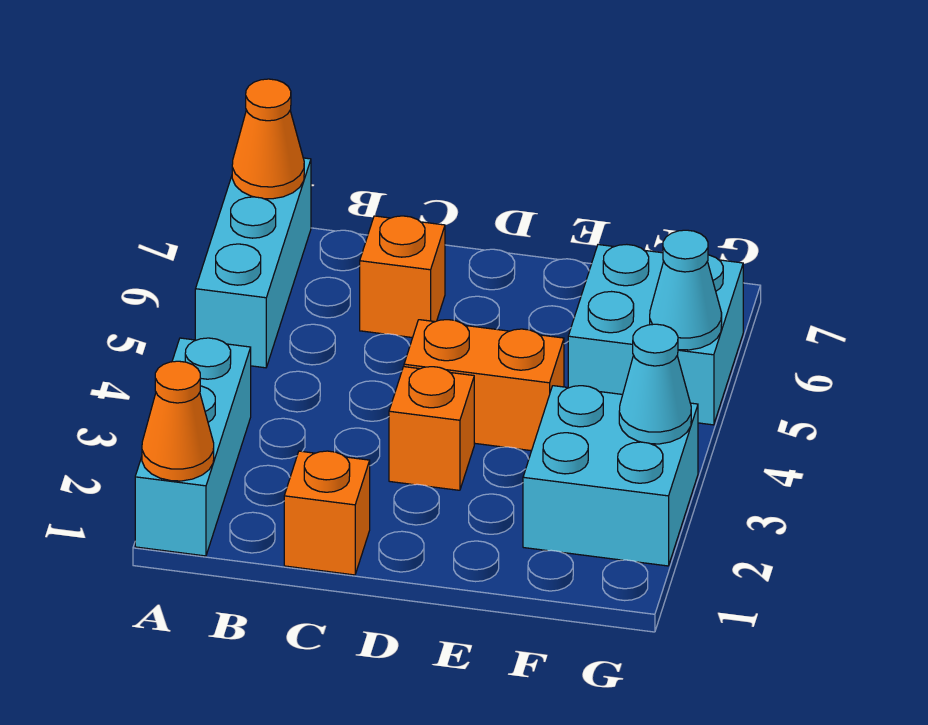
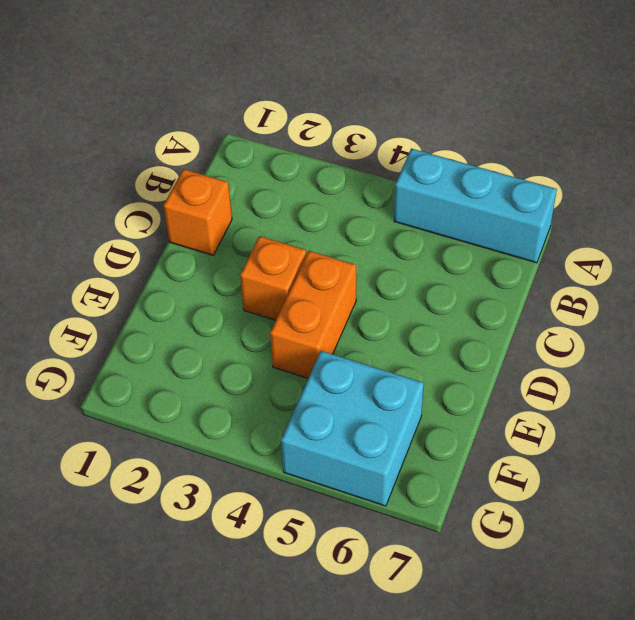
none -> cyan 1x3 brick [135,338,251,556]
none -> orange 1x1 brick [360,216,445,338]
none -> cyan 2x2 brick [523,386,698,566]

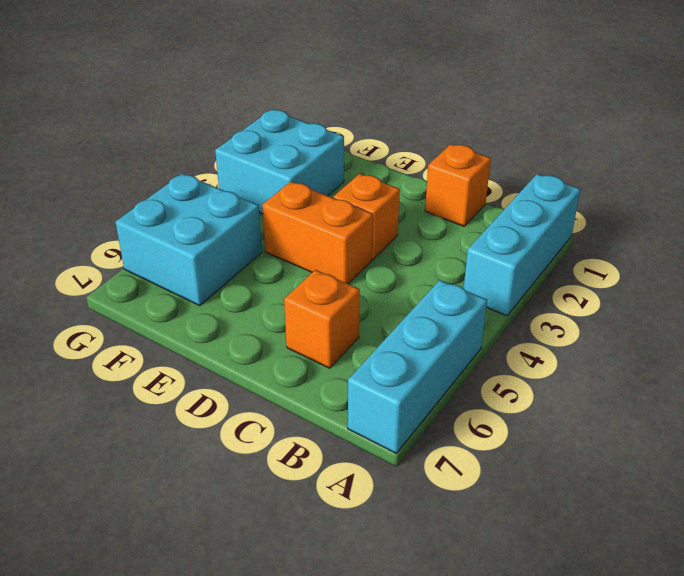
none -> orange 1x1 cone [142,361,214,481]
none -> orange 1x1 cone [232,79,304,199]
none -> cyan 1x1 cone [619,324,691,444]

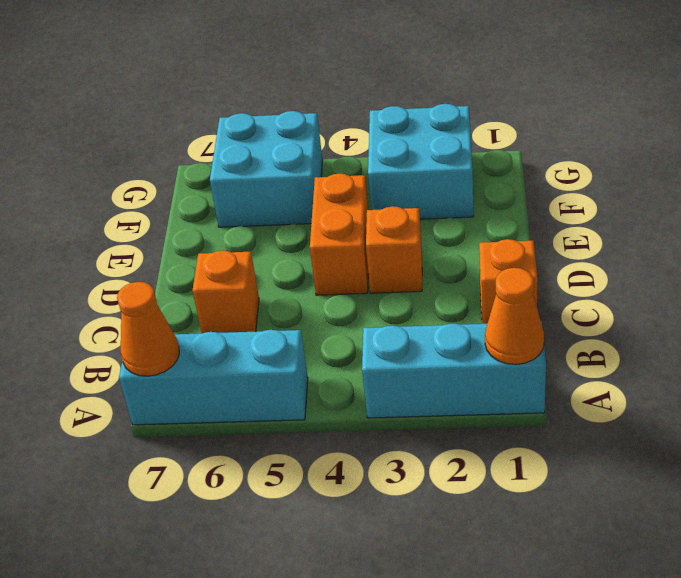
none -> cyan 1x1 cone [619,324,691,444]
none -> cyan 1x1 cone [650,230,722,350]

